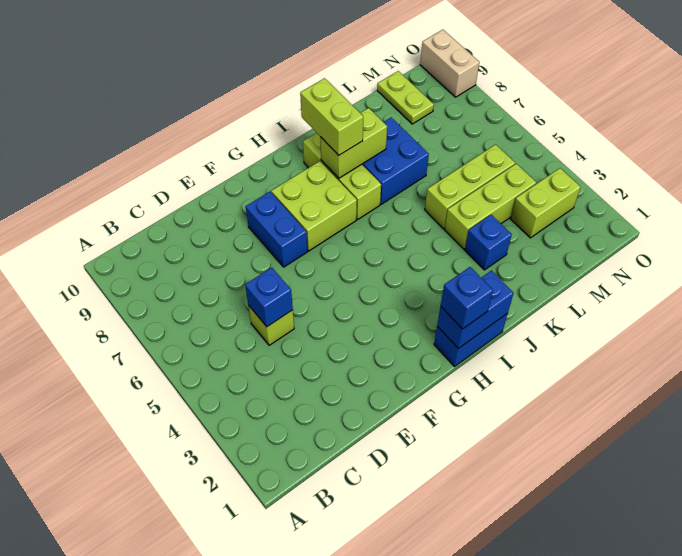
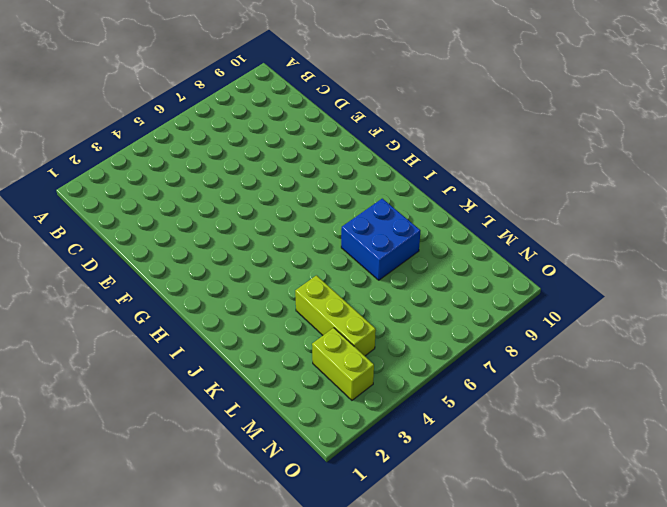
none -> lime 1x1 brick [248,305,294,345]
none -> blue 1x2 brick [246,192,308,267]
none -> lime 2x2 brick [271,161,357,251]

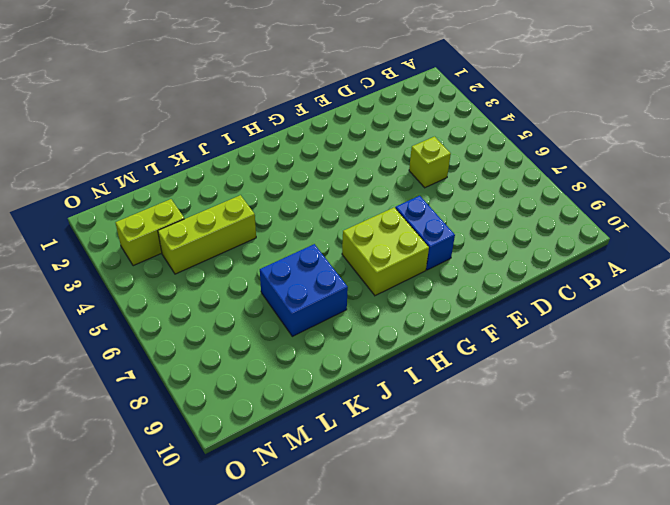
none -> blue 1x2 brick [434,313,508,367]
none -> lime 1x3 brick [303,133,381,219]
none -> blue 1x1 brick [465,215,512,270]

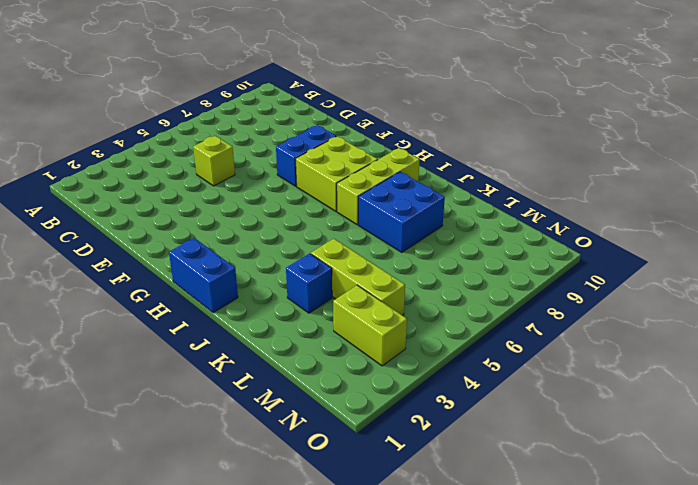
none -> lime 1x3 brick [425,144,515,229]
none -> lime 1x2 plate [377,71,434,124]
none -> tan 1x2 brick [420,30,479,97]

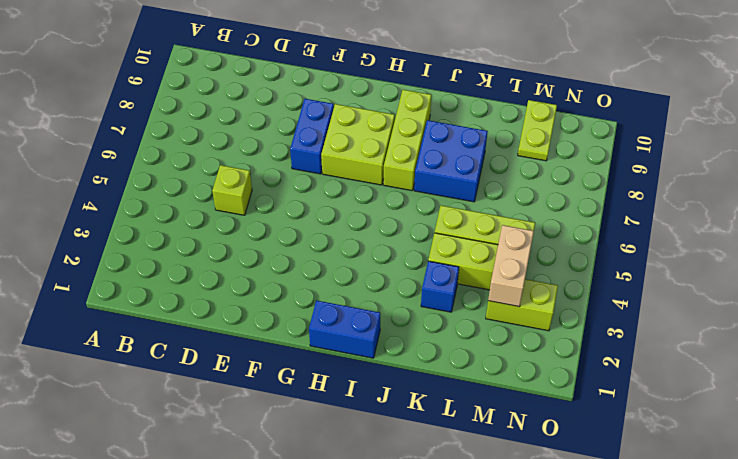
tan 1x2 brick [488,225,534,307] -> tan 1x2 brick moved to [420,30,479,97]
none -> blue 1x1 brick [245,268,293,327]
none -> blue 1x2 brick [437,271,513,349]
none -> lime 1x2 brick [320,108,387,178]

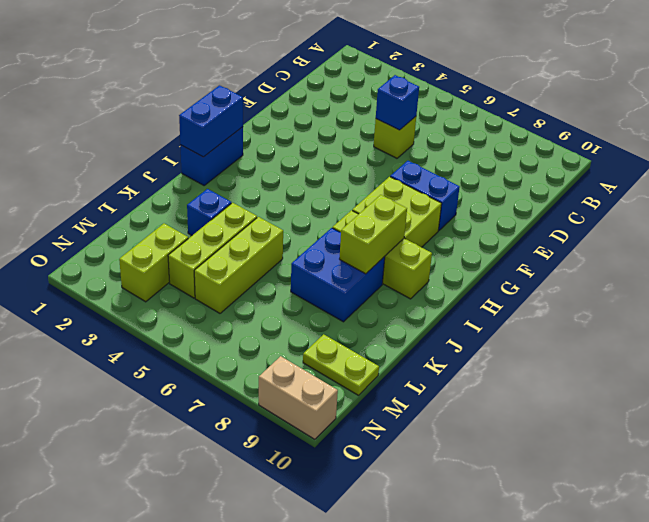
none -> blue 1x1 brick [441,267,493,329]
none -> lime 1x2 brick [300,78,363,155]

